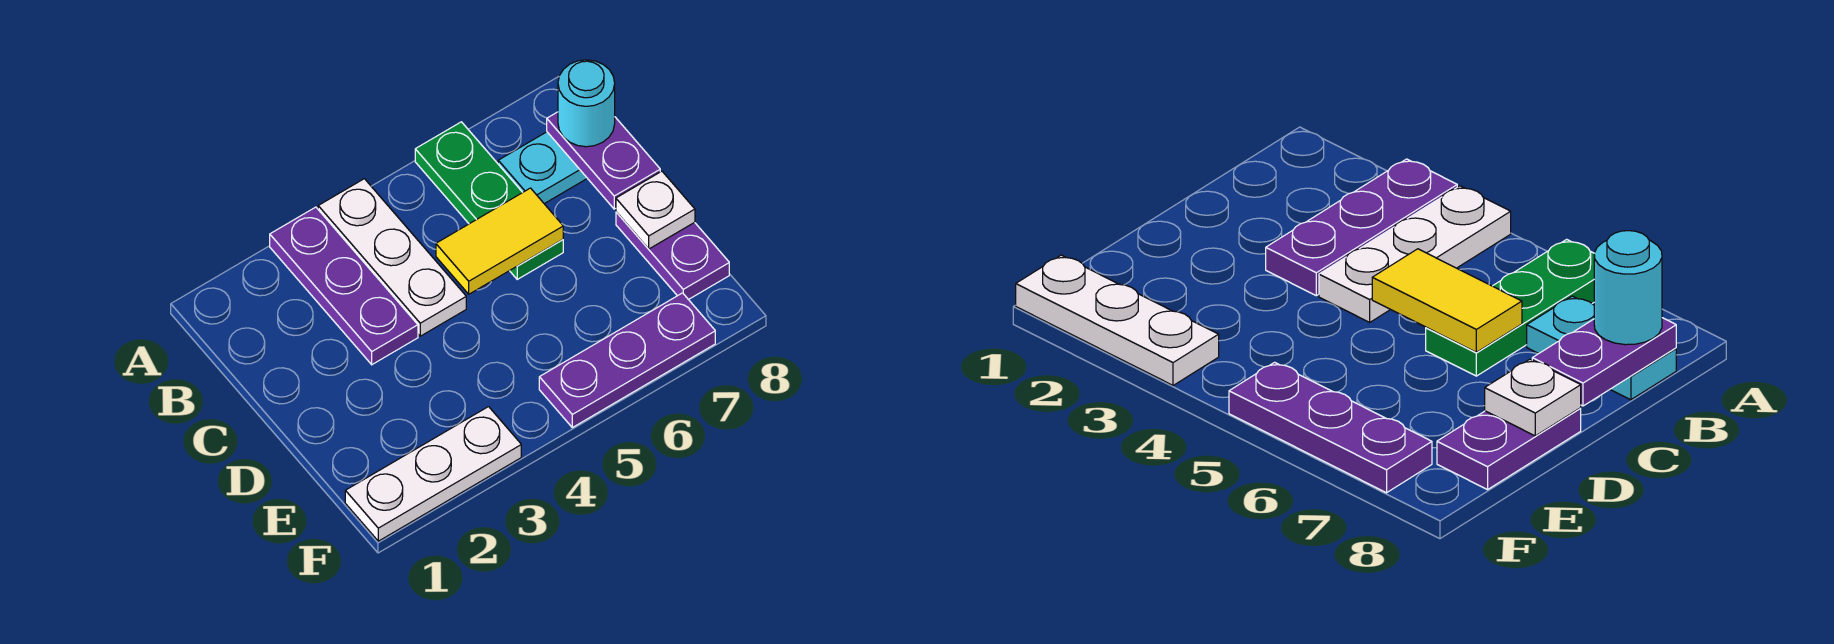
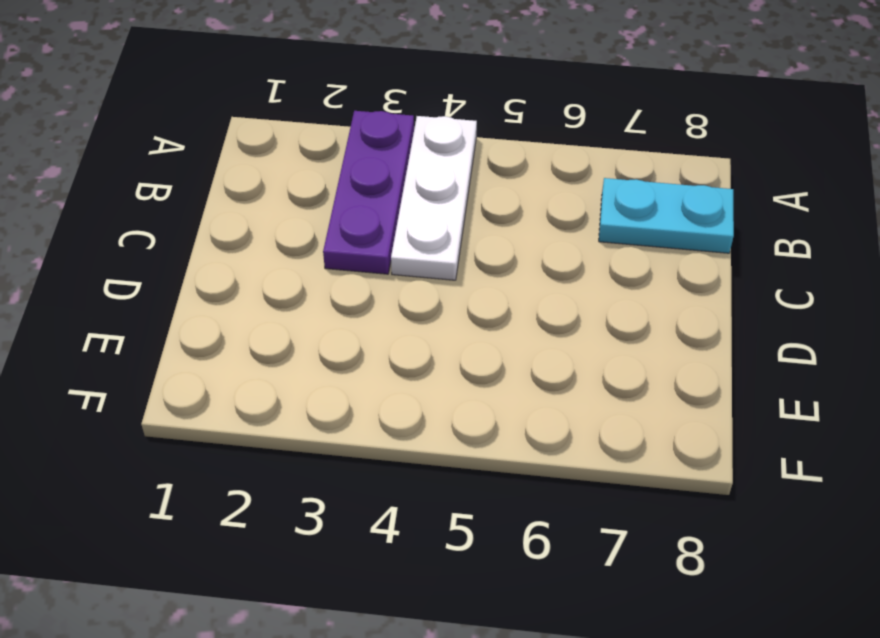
none -> green 1x3 plate [415,122,563,279]
none -> purple 1x2 plate [616,212,729,300]

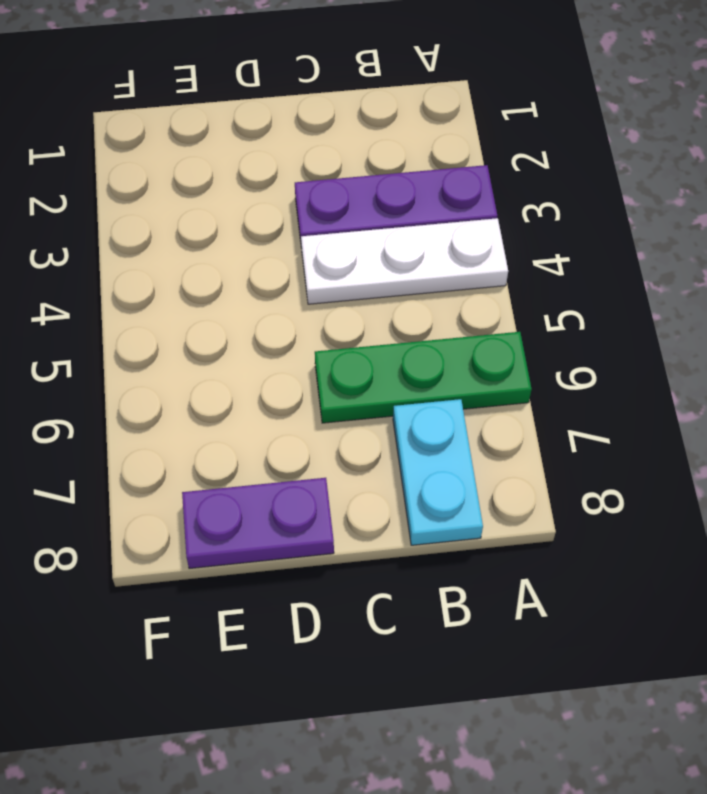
none -> white 1x3 plate [345,407,521,541]
none -> purple 1x3 plate [539,293,715,427]

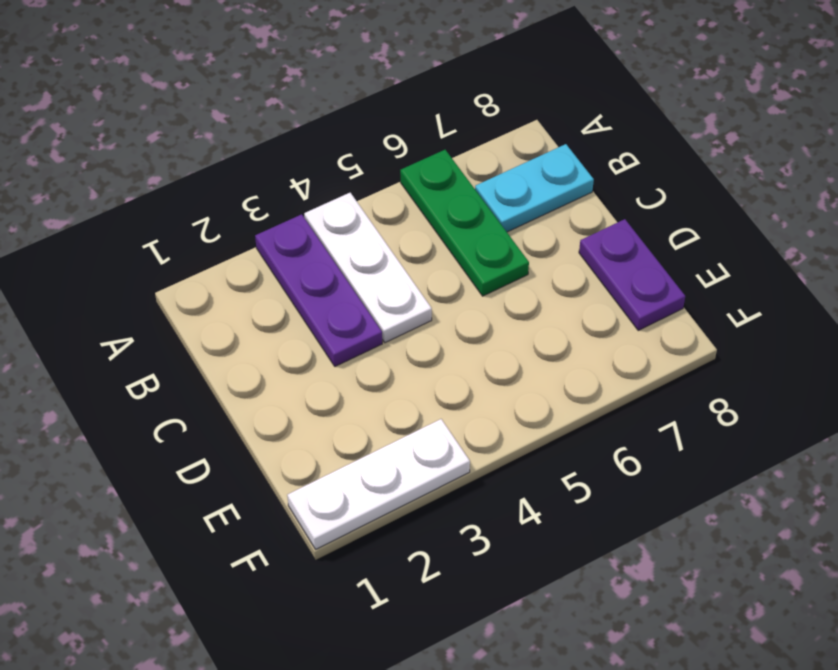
none -> purple 1x3 plate [539,293,715,427]
none -> purple 1x2 plate [547,112,660,209]

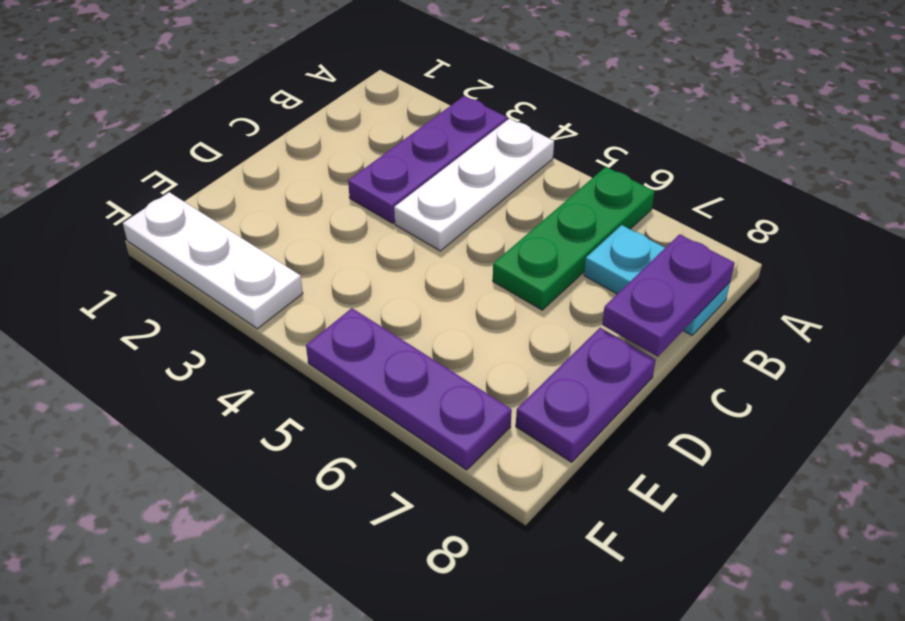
none -> yellow 1x2 tile [436,188,563,294]
none -> white 1x1 plate [616,171,695,249]

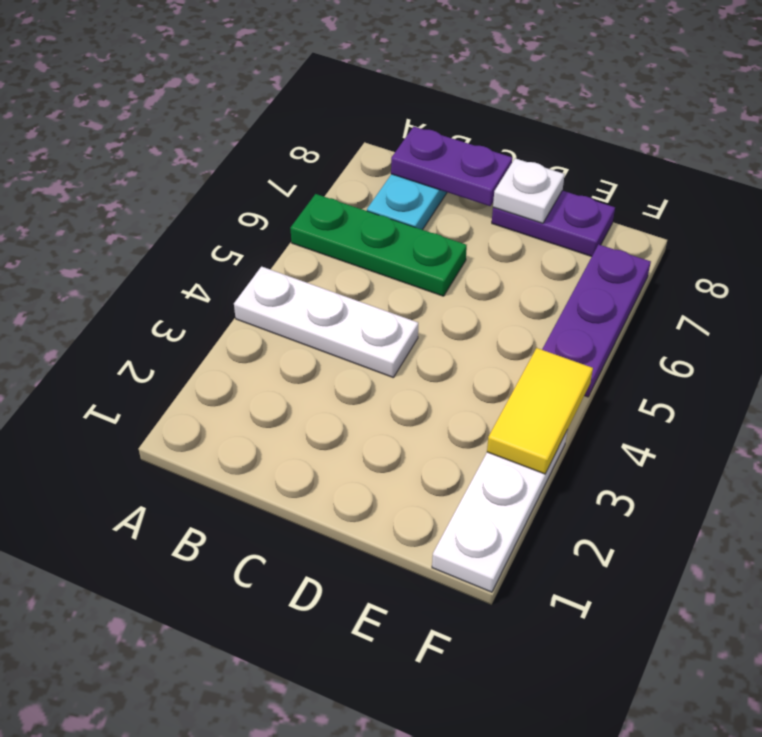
yellow 1x2 tile [487,348,593,474] -> yellow 1x2 tile moved to [436,188,563,294]
none -> purple 1x3 plate [270,207,418,365]
none -> cyan 1x1 round brick [558,60,615,147]

